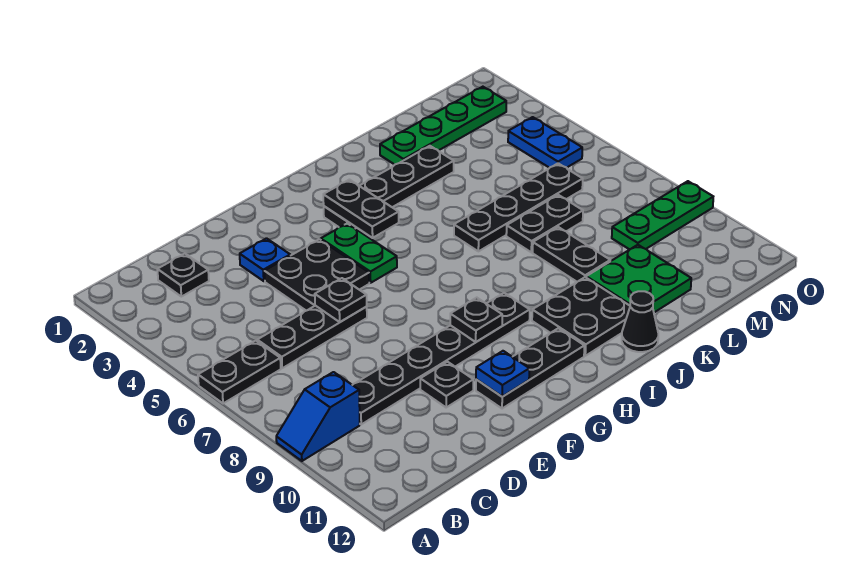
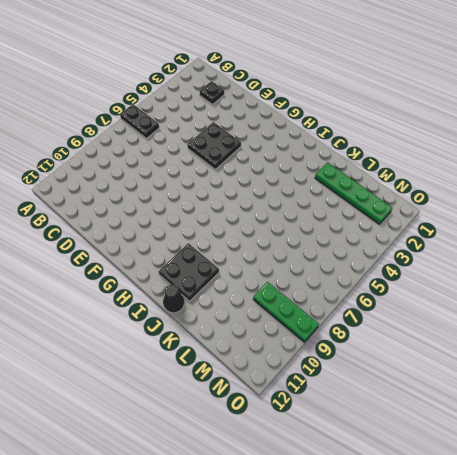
none -> blue 1x2 slope [276,372,360,461]
none -> black 1x3 plate [257,306,367,368]
none -> black 1x6 plate [353,293,530,424]

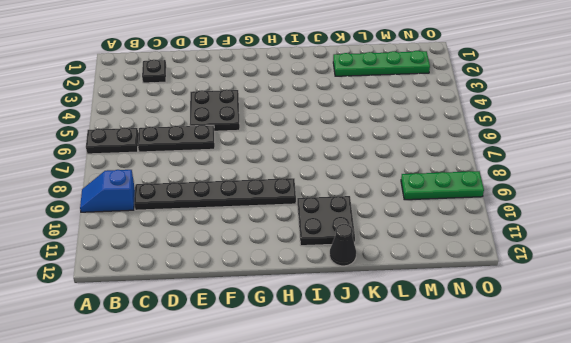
none -> blue 1x1 plate [240,238,290,281]
none -> black 1x1 plate [420,362,473,407]
none -> black 1x3 plate [476,328,584,409]

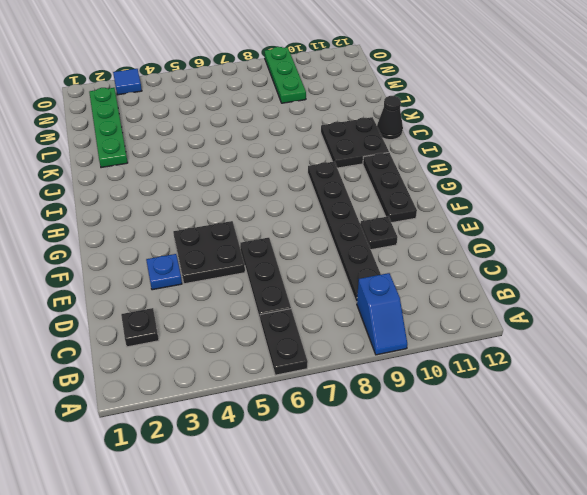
blue 1x1 tile [113,69,142,95] -> none
none -> green 1x2 plate [321,223,397,283]
none -> black 1x4 plate [324,146,454,229]
none -> black 1x4 plate [454,163,583,251]

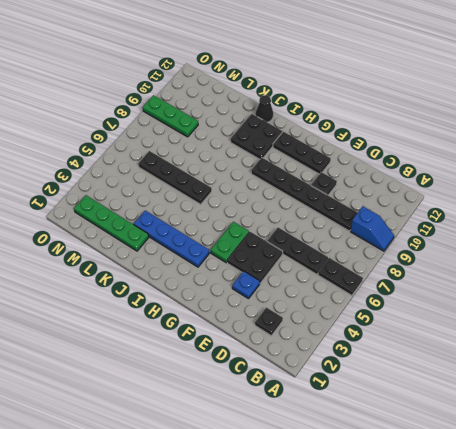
blue 1x4 plate [134,210,209,267] -> black 1x4 plate [324,146,454,229]
none -> black 1x2 plate [506,195,583,252]
none -> black 1x2 plate [533,227,610,282]
none -> green 2x2 plate [586,245,691,312]

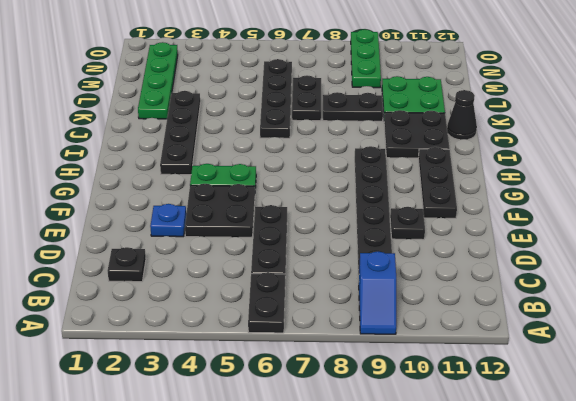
none -> blue 1x2 plate [508,117,582,168]
none -> black 1x1 plate [315,278,367,322]
none -> blue 1x1 plate [476,351,529,397]

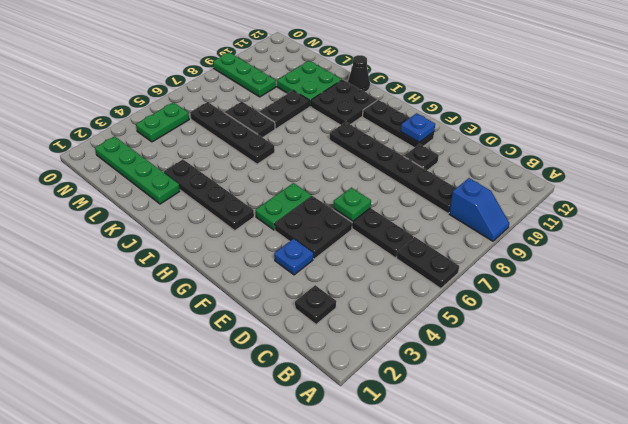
green 1x1 plate [334,188,371,221] -> black 1x1 plate [315,278,367,322]
green 1x2 plate [136,102,189,142] -> blue 1x2 plate [508,117,582,168]
none -> black 1x1 plate [450,298,502,342]
none -> black 1x2 plate [323,180,399,238]

